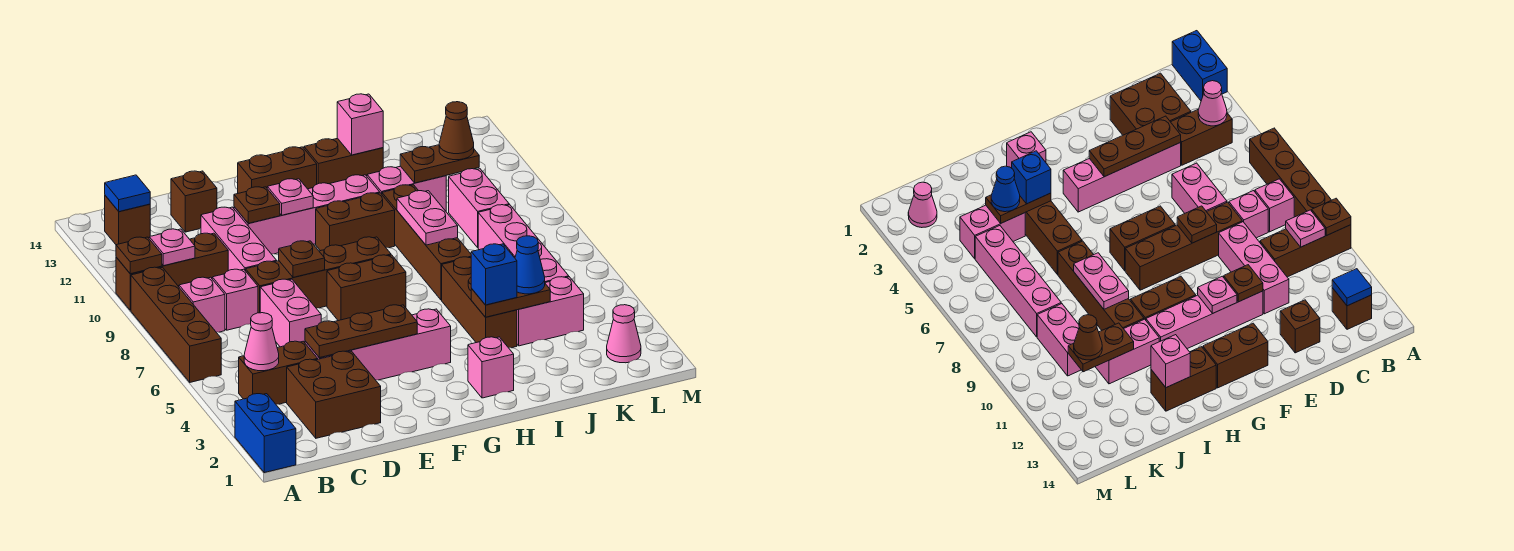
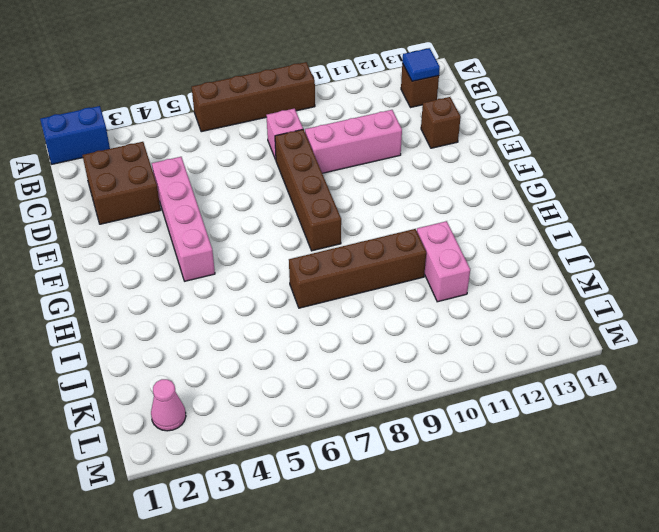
none -> brown 1x3 brick [116,233,228,310]
none -> brown 1x2 brick [239,341,318,404]
none -> pink 1x1 brick [179,277,225,332]
none -> pink 1x2 brick [260,279,321,347]

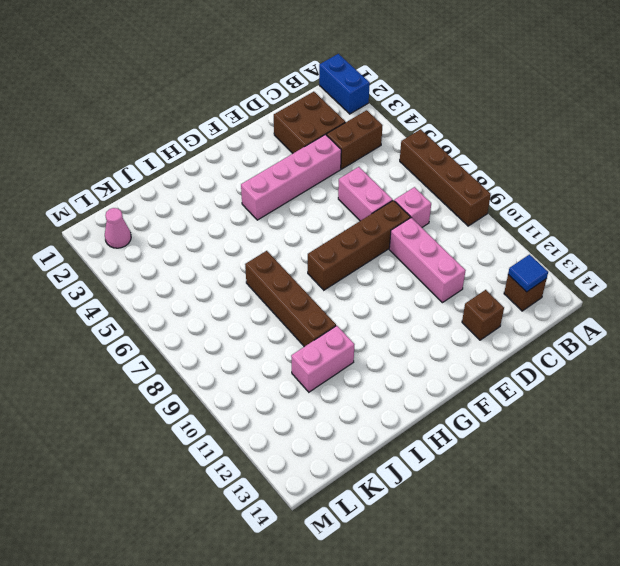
none -> brown 1x3 brick [116,233,228,310]
none -> pink 1x1 brick [179,277,225,332]
none -> pink 1x4 brick [234,175,380,254]
none -> brown 1x2 brick [327,255,406,321]

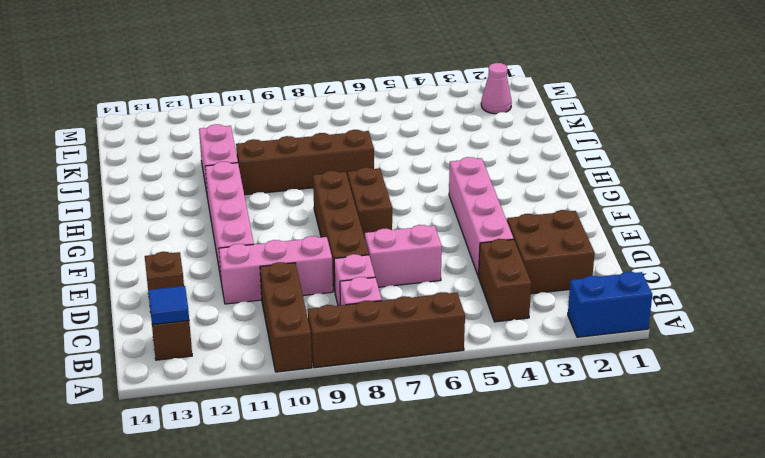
none -> brown 1x2 brick [238,147,317,193]
none -> brown 1x2 brick [316,193,395,251]
none -> pink 1x1 brick [468,337,514,398]
none -> brown 1x2 brick [304,138,383,184]

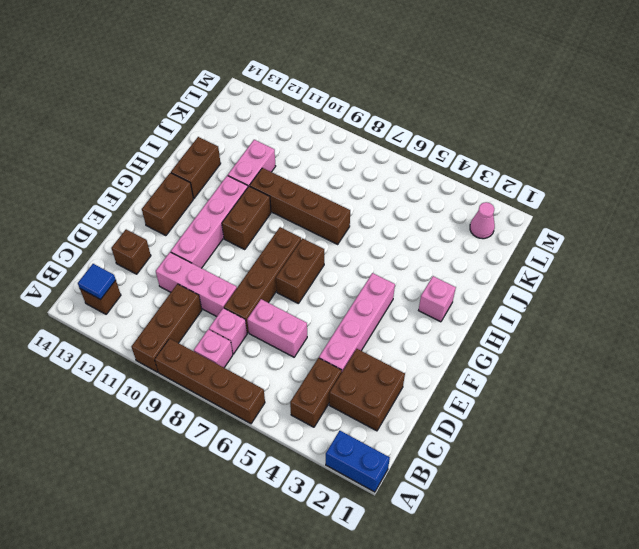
none -> brown 1x3 brick [442,257,517,348]
none -> pink 1x2 brick [517,277,584,346]
none -> pink 1x4 brick [478,205,569,283]
none -> pink 1x2 brick [449,169,509,247]

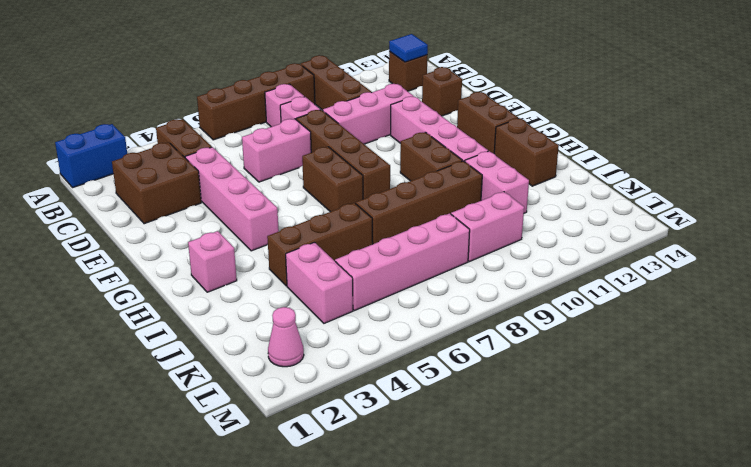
none -> brown 1x1 plate [116,237,162,274]
none -> pink 1x1 cone [244,313,279,371]
none -> pink 1x1 plate [149,229,195,266]
none -> brown 1x3 plate [305,305,417,358]

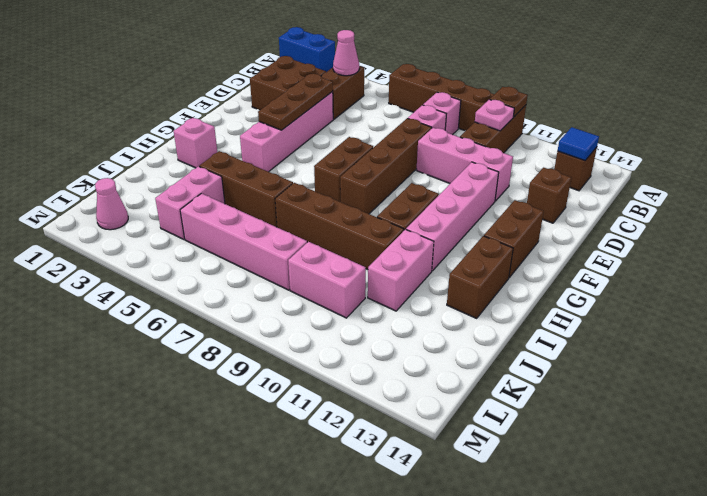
none -> pink 1x2 brick [260,279,321,347]
none -> brown 1x1 plate [279,241,325,278]
none -> brown 1x1 plate [234,187,280,223]
none -> pink 1x1 plate [267,179,313,215]

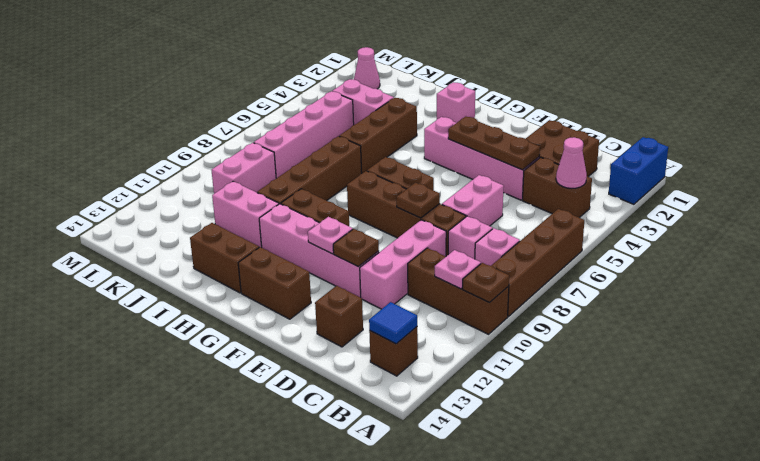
none -> brown 1x2 plate [471,284,550,317]
none -> pink 1x2 plate [397,191,458,245]
none -> pink 1x1 brick [337,94,383,155]
none -> brown 1x2 plate [400,145,479,183]

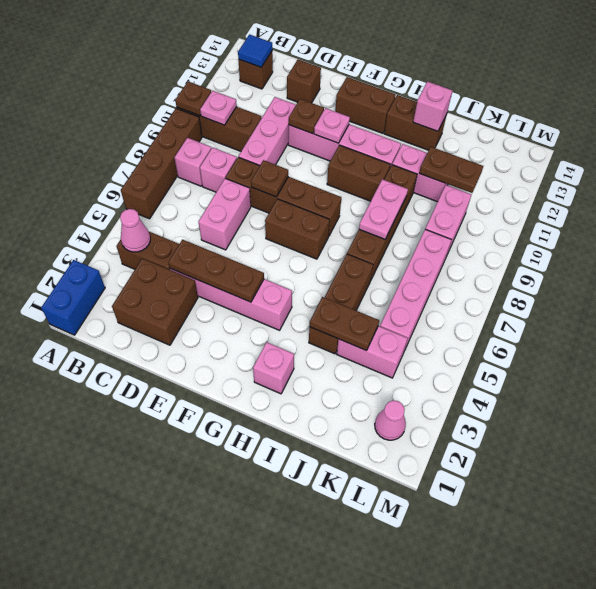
none -> blue 1x1 brick [471,244,517,305]
none -> blue 1x1 cone [515,236,545,294]
none -> brown 1x1 cone [439,102,474,160]

